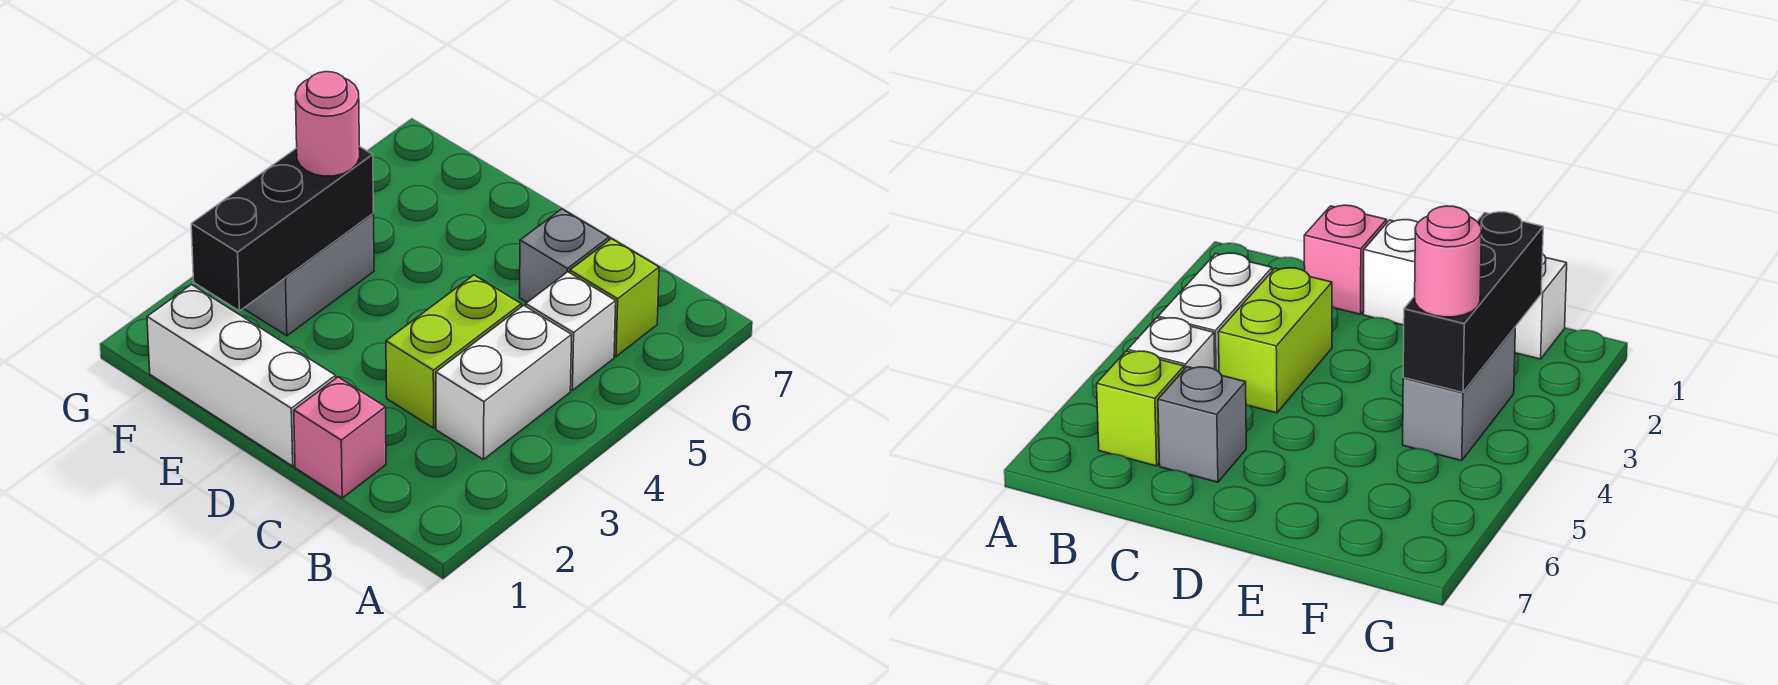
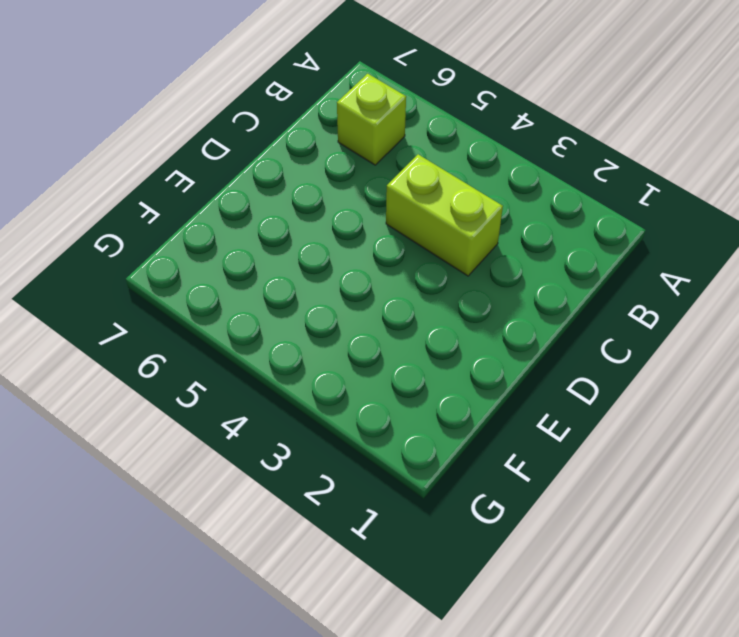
none -> white 1x2 brick [436,305,572,459]
none -> white 1x1 brick [526,272,616,390]

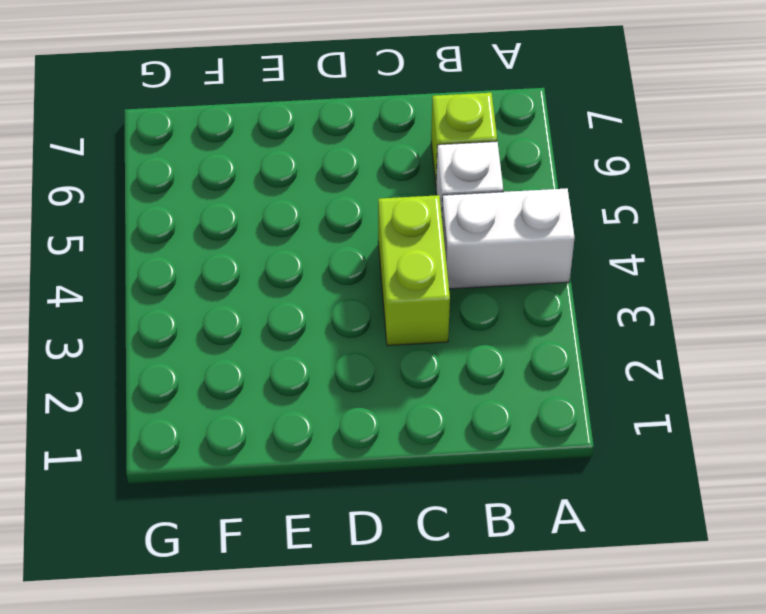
white 1x2 brick [442,188,575,289] -> white 1x2 brick turned to [436,305,572,459]
none -> pink 1x1 brick [294,377,386,498]
none -> grey 1x1 brick [519,209,609,302]

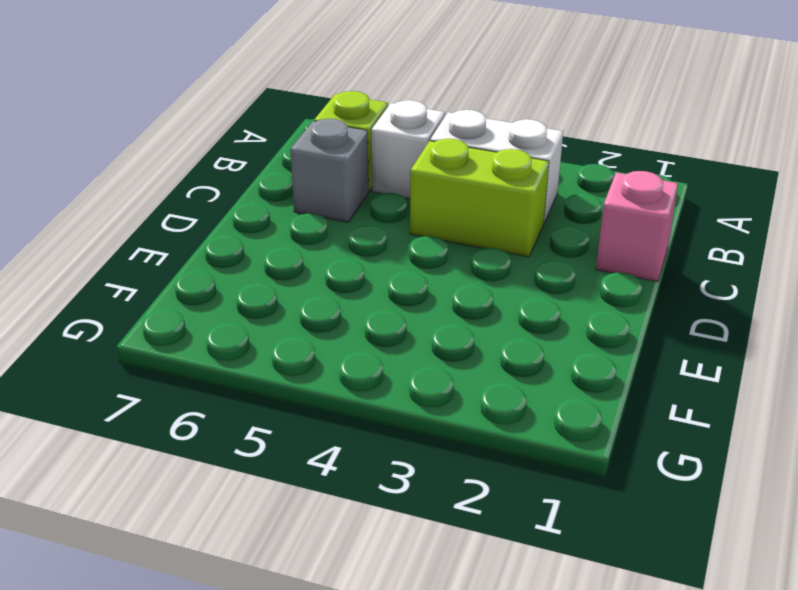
none -> white 1x3 brick [147,285,336,466]
none -> grey 1x2 brick [243,214,374,336]

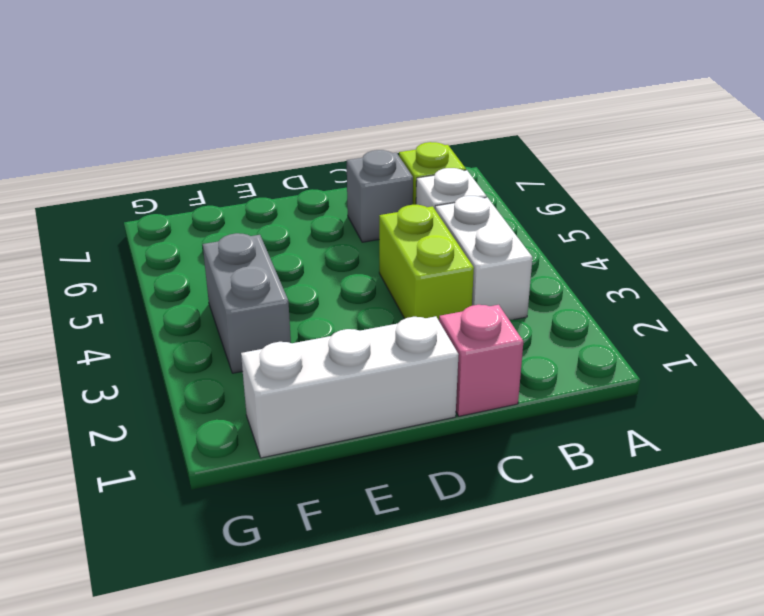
none -> black 1x3 brick [191,146,374,311]
none -> pink 1x1 round brick [295,72,360,176]

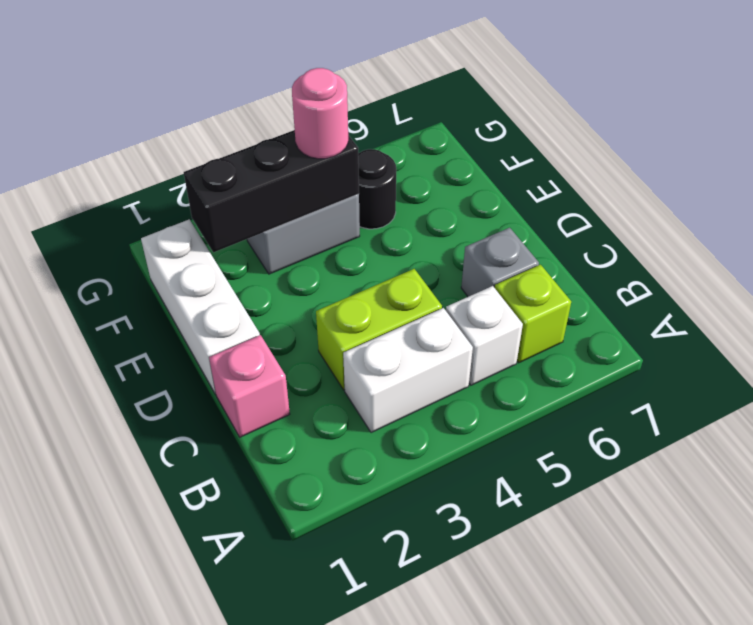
black 1x1 round brick [358,149,396,229] -> none

